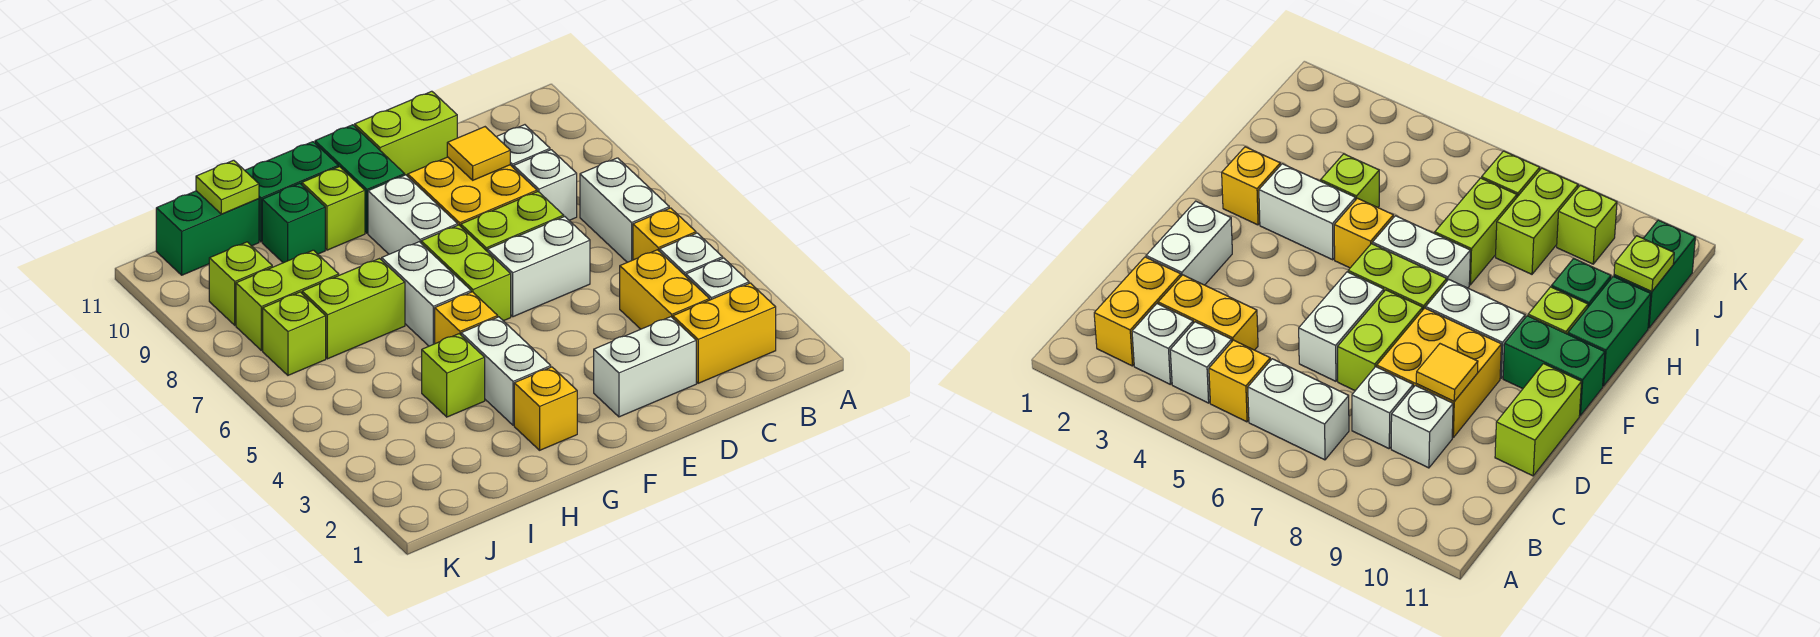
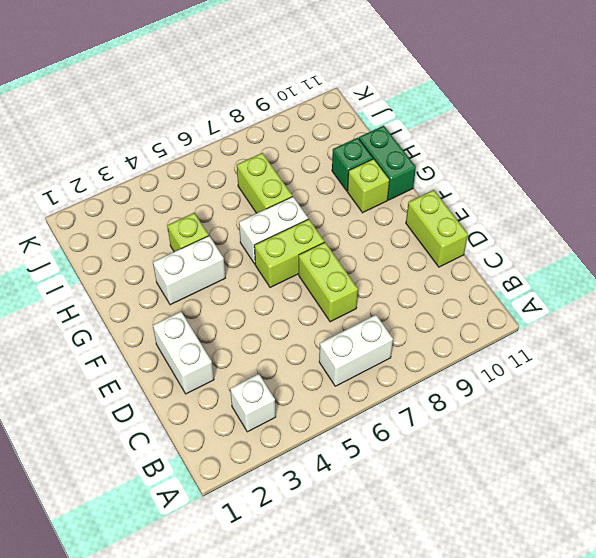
none -> yellow 1x2 brick [673,283,776,383]
none -> white 1x1 brick [659,233,723,276]
none -> yellow 1x1 brick [633,208,696,260]
none -> yellow 1x2 brick [620,250,709,329]

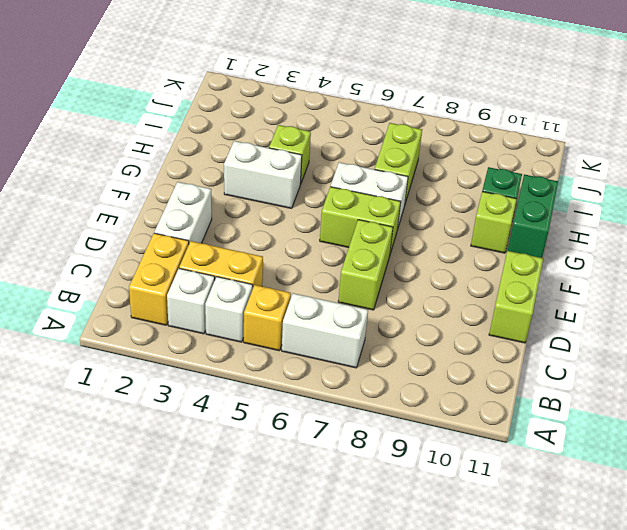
none -> white 1x1 brick [514,150,577,220]
none -> white 1x1 brick [496,125,550,168]
none -> white 1x2 brick [487,217,590,317]
none -> yellow 2x2 brick [408,157,537,226]

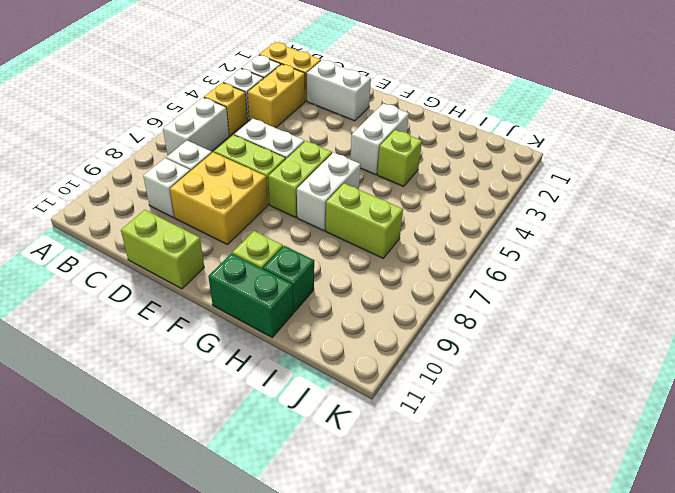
none -> white 1x2 brick [368,175,458,254]
none -> green 1x2 brick [315,125,405,233]
none -> yellow 1x1 brick [514,367,577,450]
none -> yellow 1x1 brick [435,292,498,344]

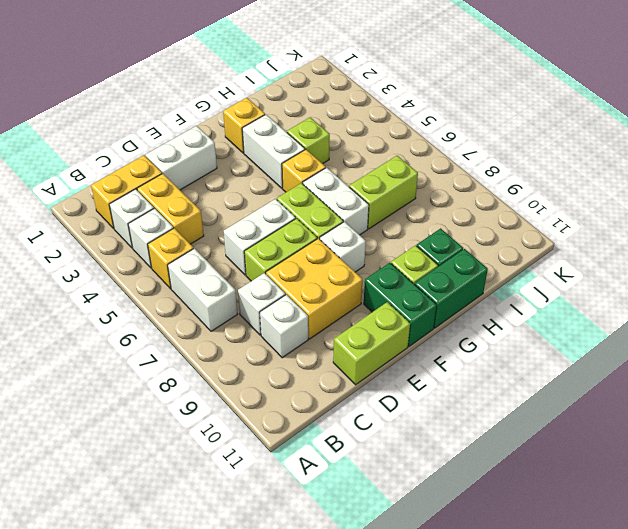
white 1x1 brick [320,222,366,272] -> white 1x2 brick [368,175,458,254]
none -> lime 1x2 brick [236,250,339,350]
none -> green 1x2 brick [156,191,259,275]
none -> lime 1x1 brick [263,292,326,375]
none -> lime 1x1 brick [209,242,272,325]

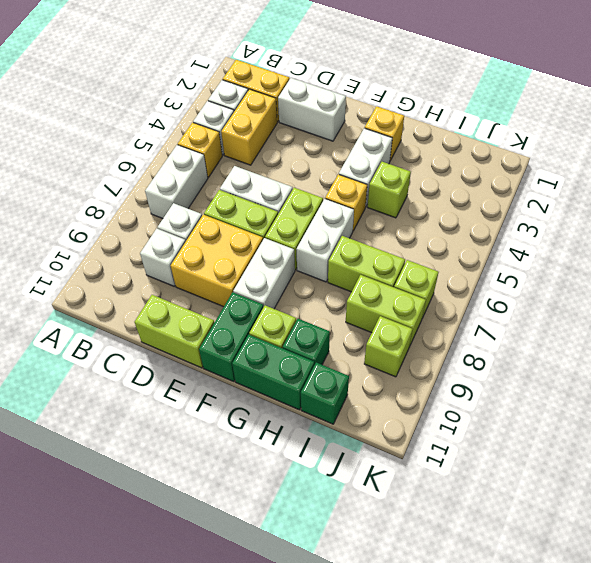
green 1x1 brick [301,363,349,424] -> green 1x2 brick [156,191,259,275]
none -> yellow 1x1 tile [447,127,510,180]
none -> lime 1x1 plate [196,160,259,214]

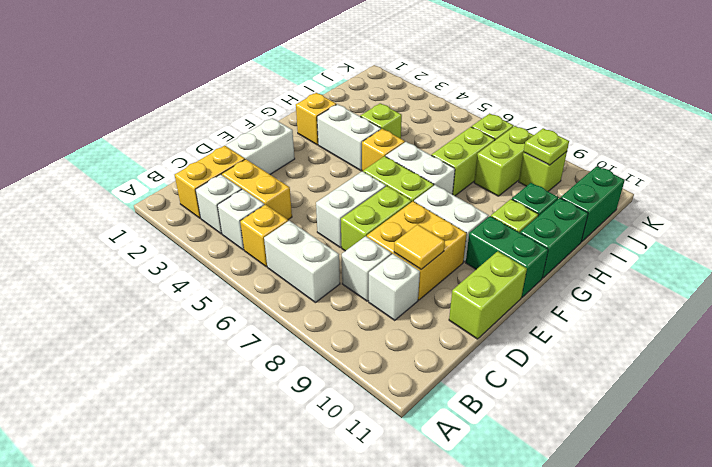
lime 1x1 plate [524,128,569,165] -> lime 1x1 plate moved to [196,160,259,214]

